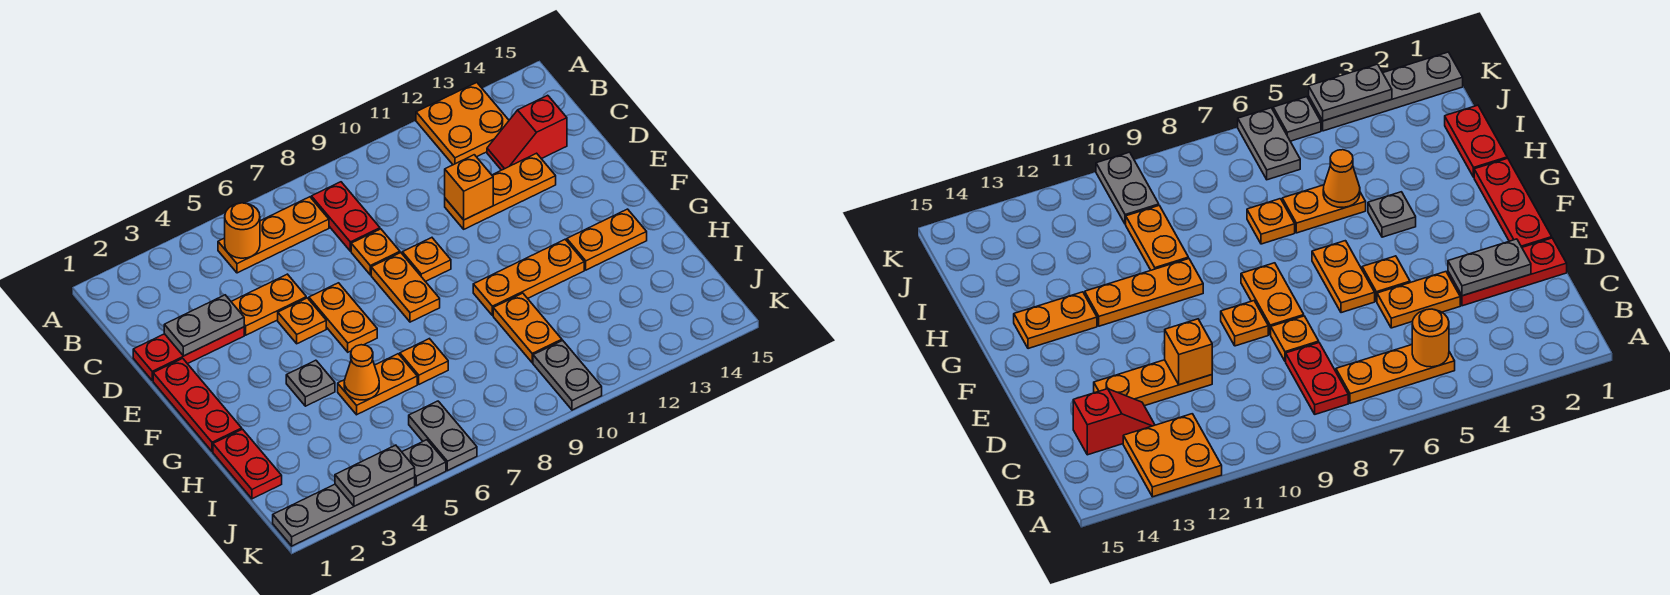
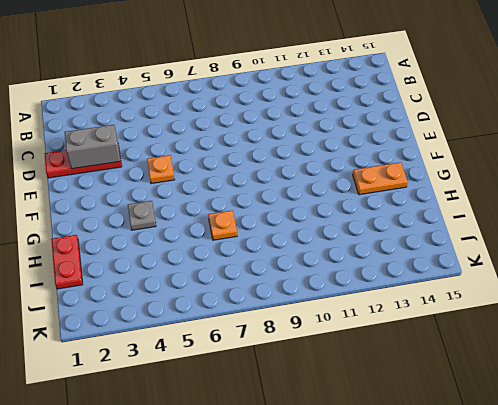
grey 1x2 brick [65,125,120,169] -> grey 1x2 plate [164,295,244,356]
none -> orange 2x2 plate [416,83,509,165]
none -> orange 1x3 plate [218,197,329,273]
none -> red 1x2 plate [311,182,380,251]

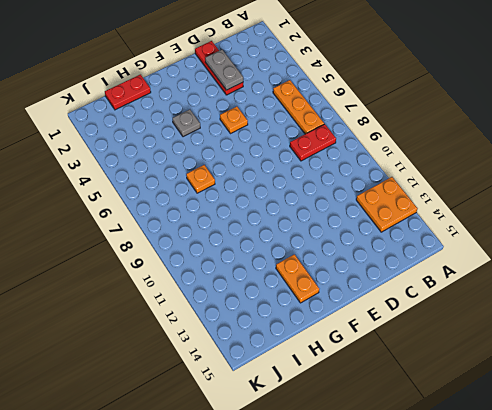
none -> red 1x2 slope [487,95,567,170]
none -> orange 1x2 plate [231,274,306,335]
none -> orange 1x1 plate [351,229,400,275]

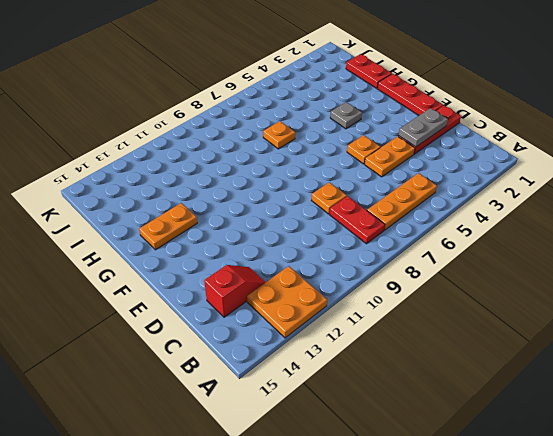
none -> orange 1x3 plate [445,153,556,229]
none -> orange 1x2 plate [309,283,377,352]
none -> orange 1x2 plate [371,253,440,322]

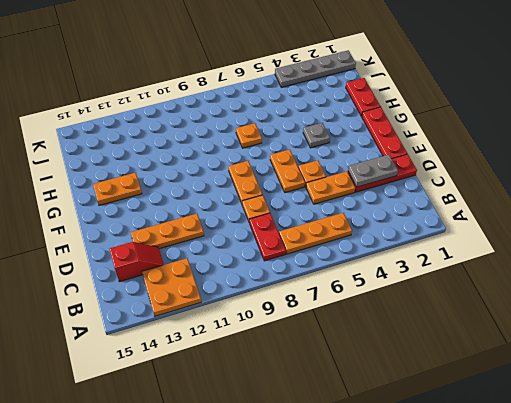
none -> orange 1x1 plate [402,238,451,282]
none -> orange 1x3 plate [473,240,584,315]
none -> orange 1x2 plate [338,354,417,415]

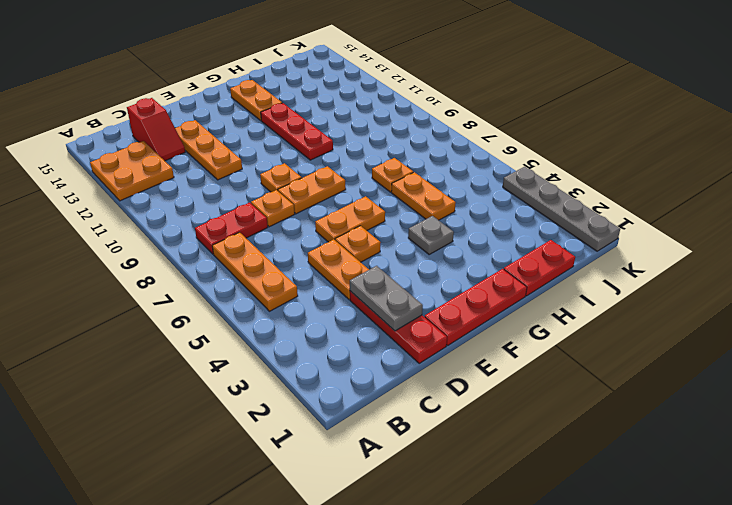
red 1x3 plate [261,103,333,160] -> orange 1x3 plate [473,240,584,315]
none -> orange 1x2 plate [493,293,562,363]
none -> grey 1x2 plate [409,401,477,471]
none -> grey 1x2 plate [533,341,602,410]

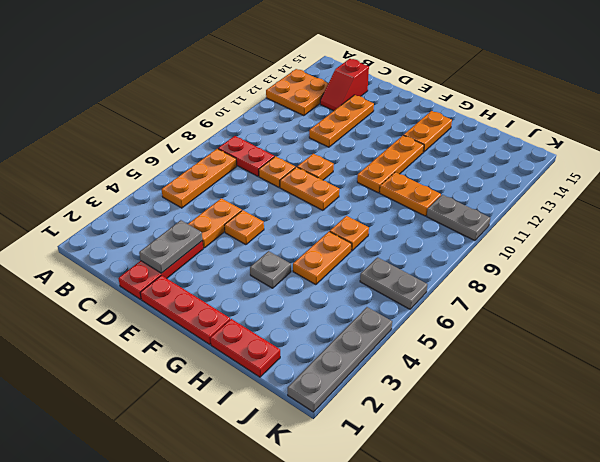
none -> orange 1x2 plate [309,283,377,352]
none -> grey 1x1 plate [402,440,446,486]
none -> orange 1x1 round brick [225,203,260,258]

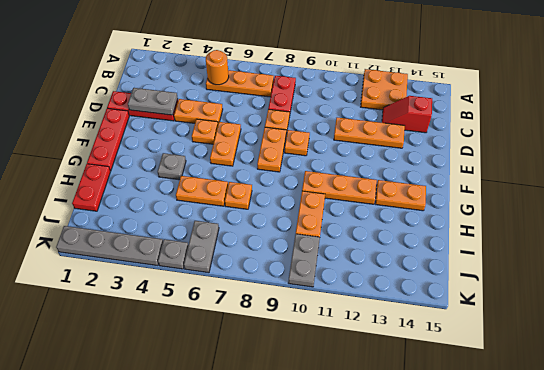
none -> orange 1x1 brick [445,155,493,220]
none -> orange 1x1 cone [344,345,379,400]
none -> grey 1x2 plate [335,445,415,506]

